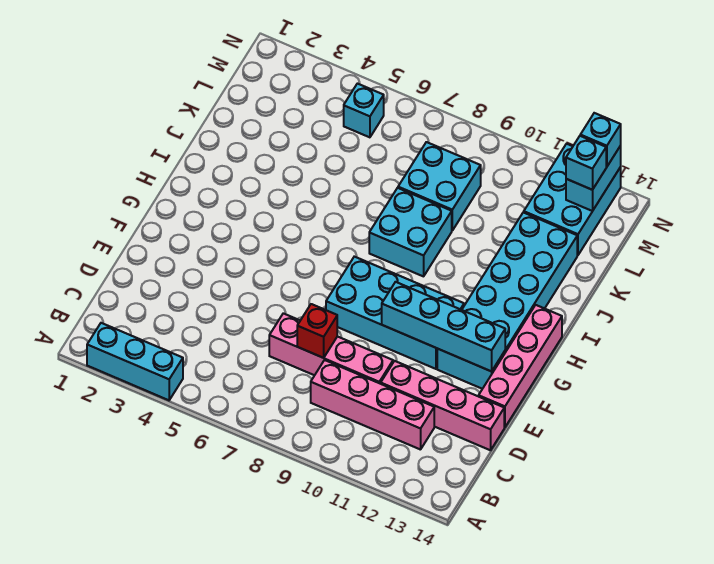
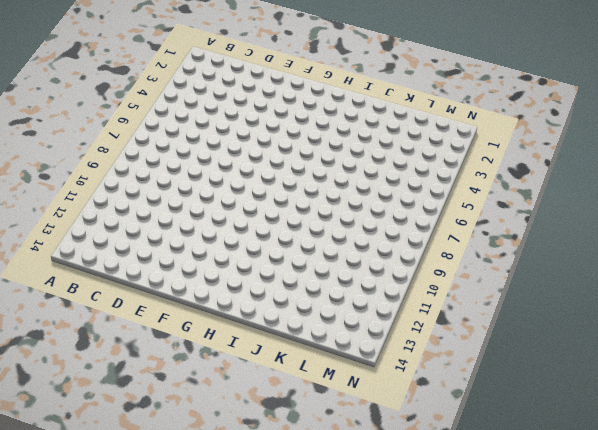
none -> cyan 1x3 brick [87,323,183,400]
none -> pink 1x4 brick [311,360,434,450]
none -> pink 1x4 brick [269,313,393,384]

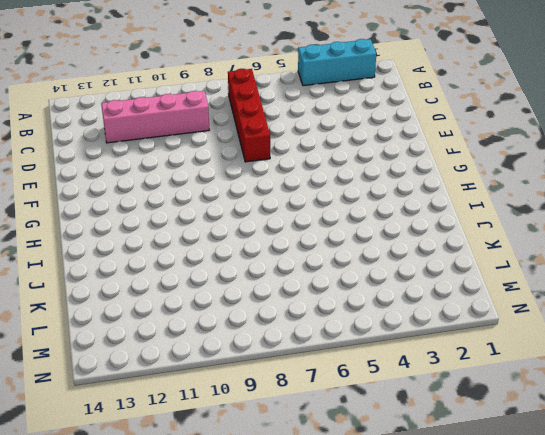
red 1x4 brick [228,69,270,162] -> pink 1x4 brick [269,313,393,384]
none -> pink 1x4 brick [381,361,504,450]
none -> pink 1x4 brick [479,305,562,427]
none -> cyan 2x4 brick [326,257,464,369]

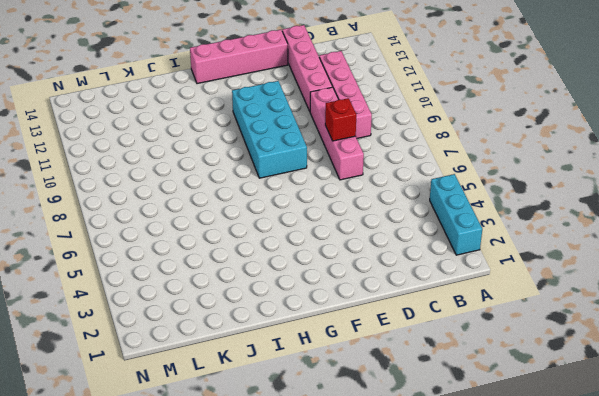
none -> cyan 2x6 brick [437,212,577,389]
none -> cyan 2x2 brick [369,188,452,276]
none -> cyan 2x2 brick [398,142,481,230]

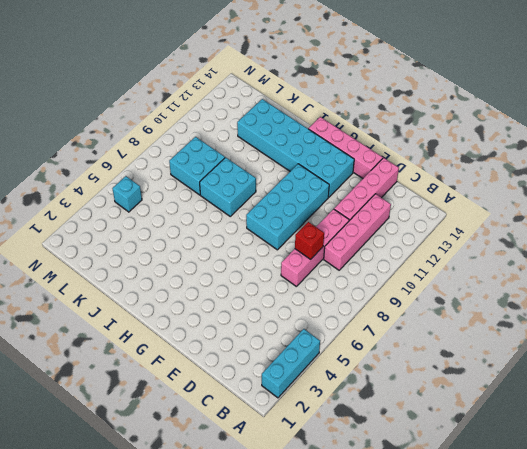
none -> cyan 2x3 brick [524,144,621,255]
none -> cyan 1x4 brick [382,282,505,371]
none -> cyan 1x2 brick [566,146,621,211]

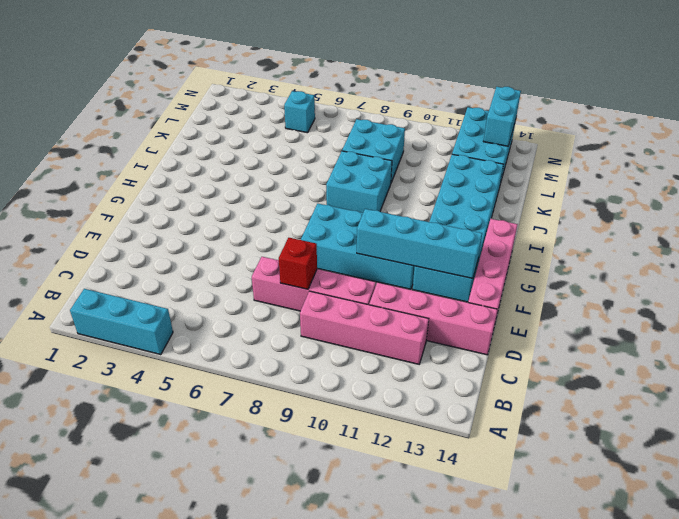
none -> cyan 1x1 brick [566,136,606,190]
none -> cyan 1x1 brick [580,113,621,167]

